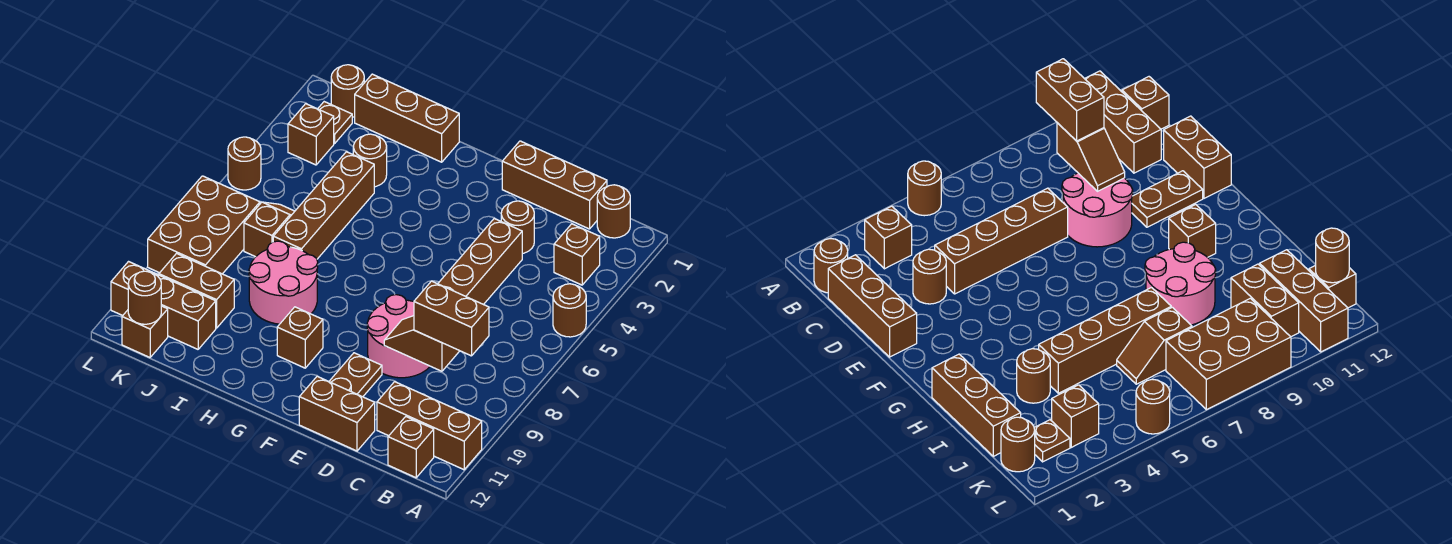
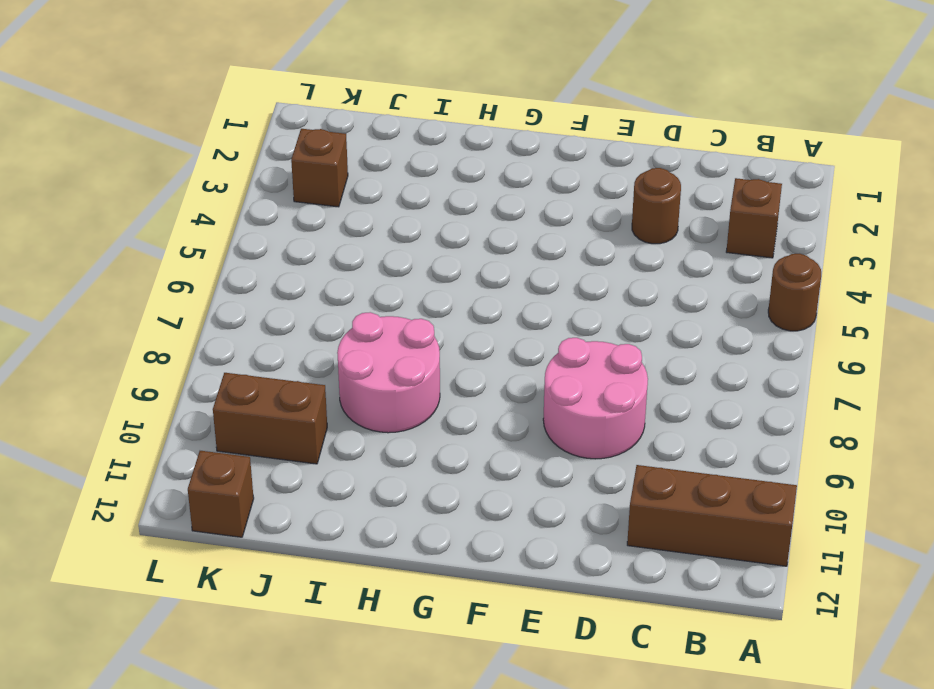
none -> brown 1x1 round brick [597,185,630,238]
none -> brown 1x1 brick [388,417,434,478]
none -> brown 1x3 brick [502,141,607,229]

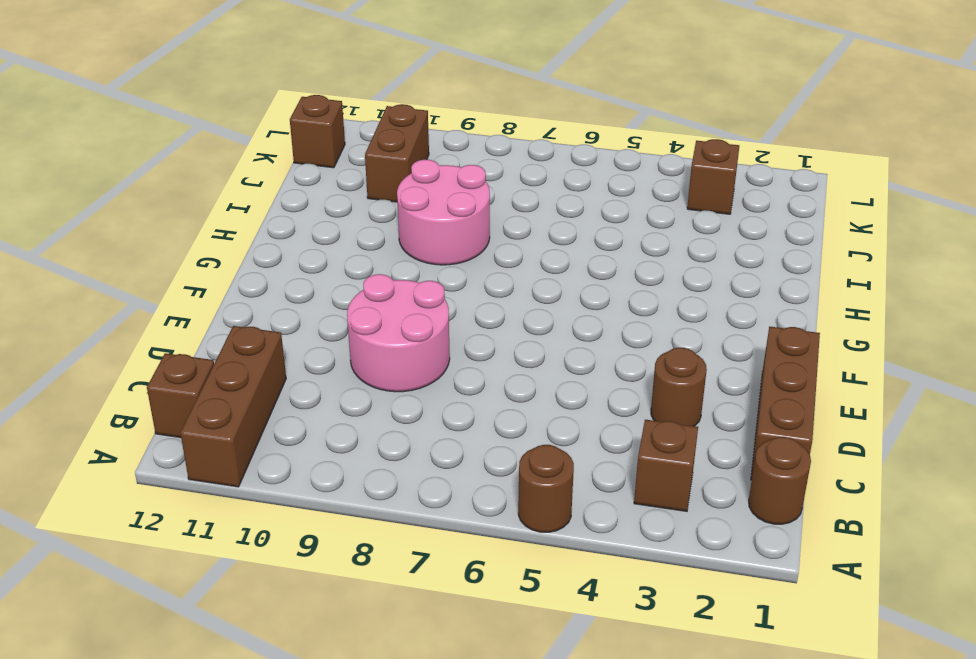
none -> brown 1x4 brick [438,219,522,305]
none -> brown 1x2 brick [299,376,375,451]
none -> brown 1x2 plate [329,353,382,397]

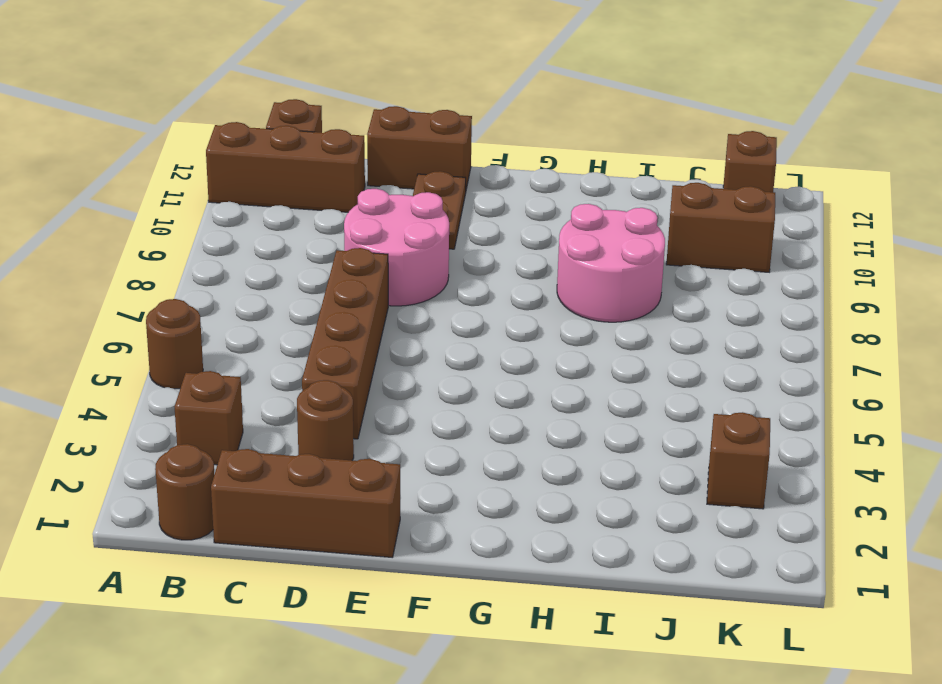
none -> brown 1x1 brick [277,307,323,368]
none -> brown 1x3 brick [355,74,459,162]
none -> brown 1x1 round brick [353,134,387,187]

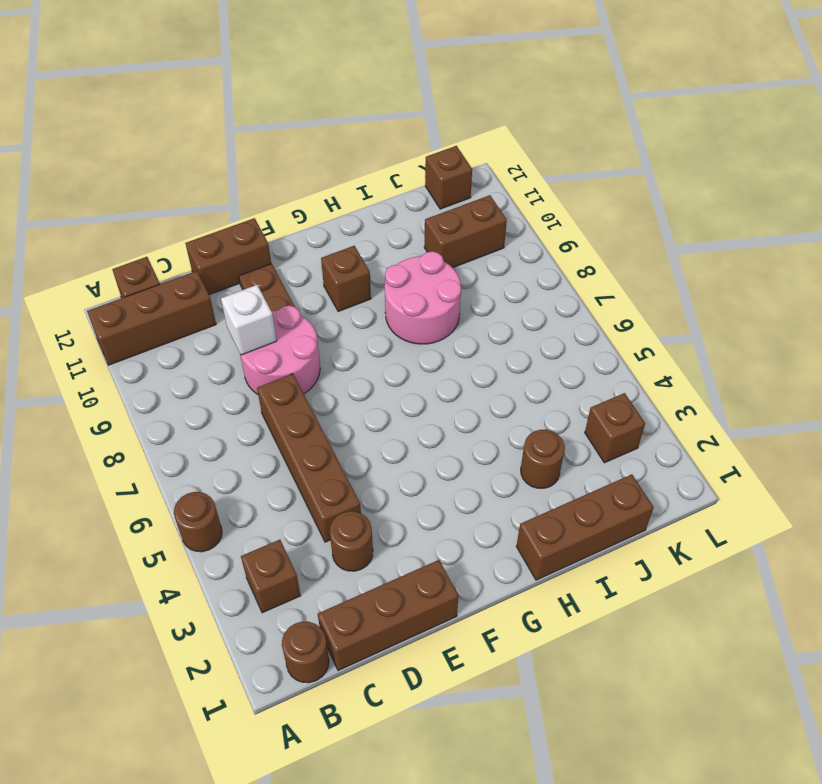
white 1x1 brick [221,285,277,355] -> brown 1x2 slope [384,316,459,371]
none -> brown 1x4 brick [273,152,374,259]
none -> brown 1x2 slope [244,202,295,257]
none -> brown 1x3 brick [111,262,216,349]

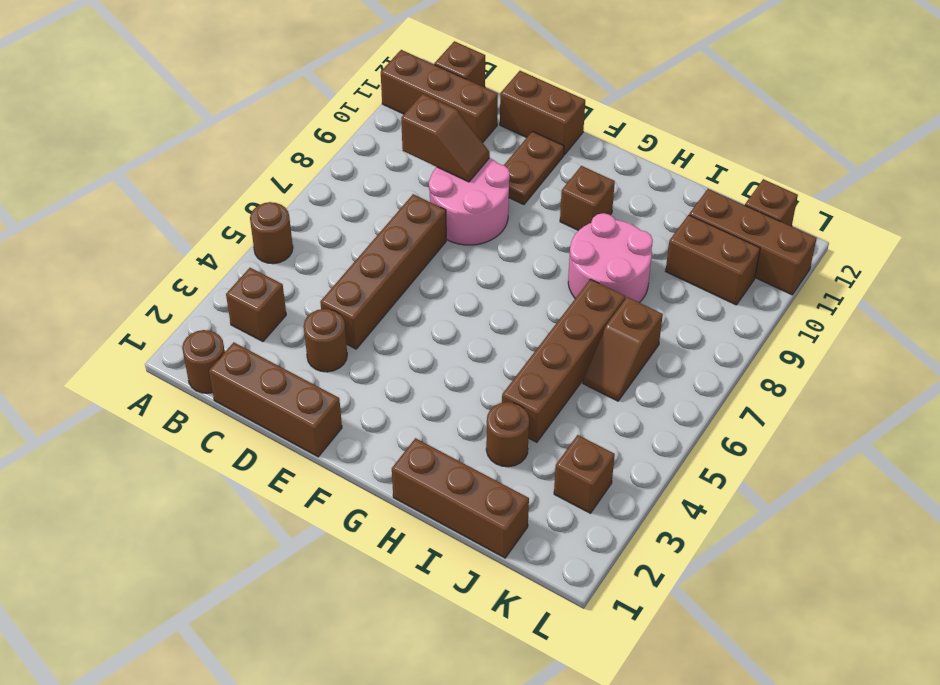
none -> brown 1x1 round brick [331,65,364,117]
none -> brown 1x1 plate [318,102,352,144]
none -> brown 2x3 brick [148,176,260,274]

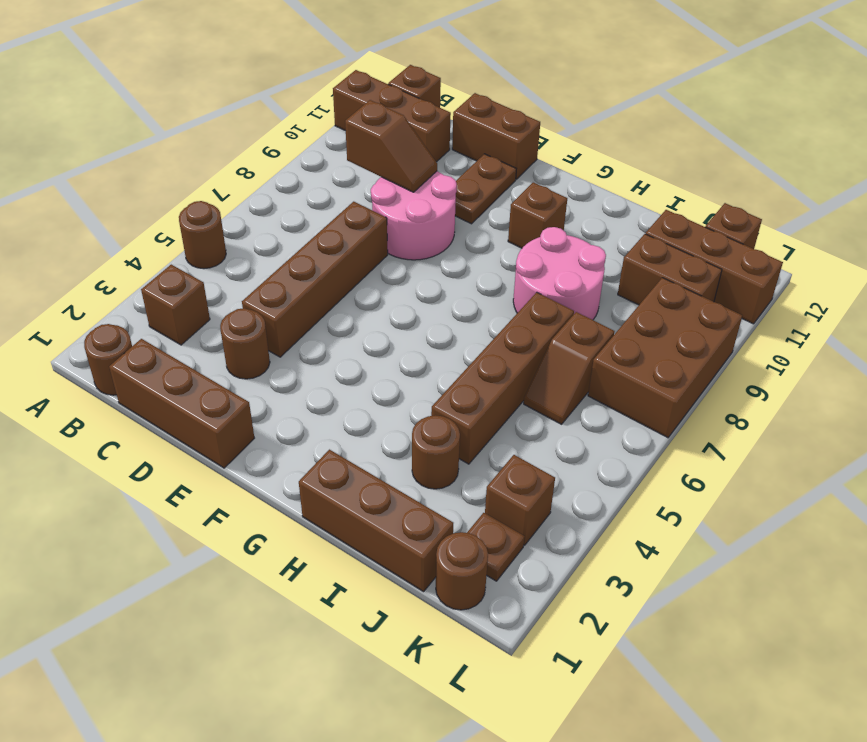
none -> brown 1x1 round brick [228,137,261,190]
none -> brown 1x1 round brick [128,271,161,324]
none -> brown 1x2 brick [414,281,489,356]

